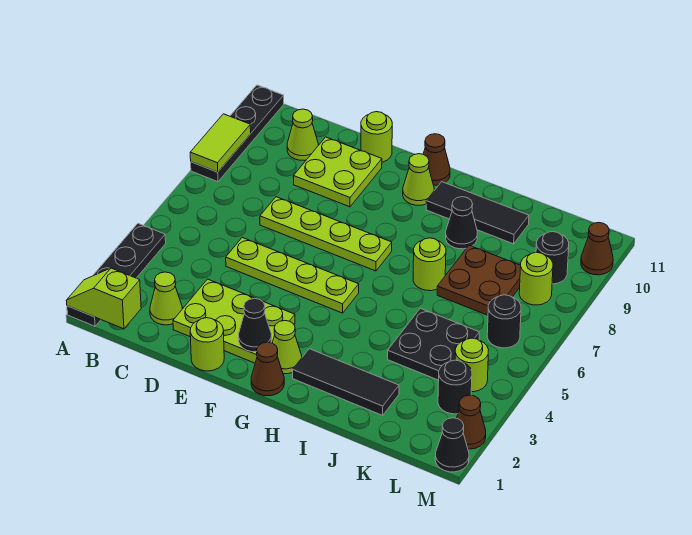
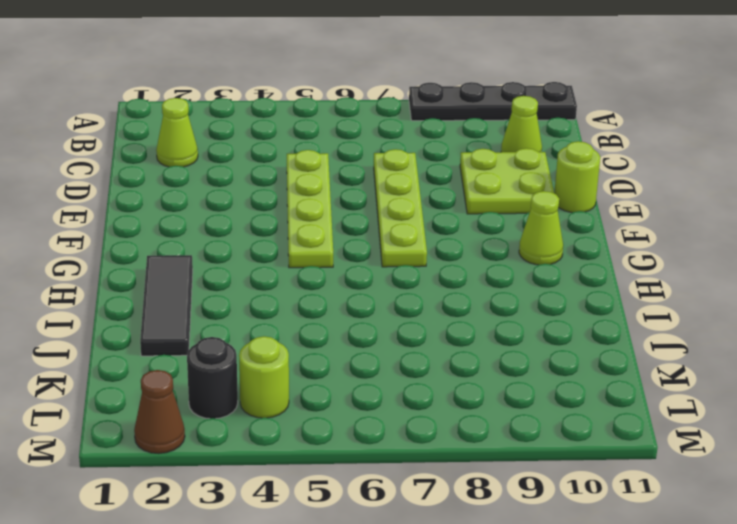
none -> black 1x4 plate [67,224,166,326]
none -> lime 2x3 plate [173,279,295,363]
none -> lime 1x1 round brick [190,318,224,371]
none -> brown 1x1 cone [251,342,284,396]

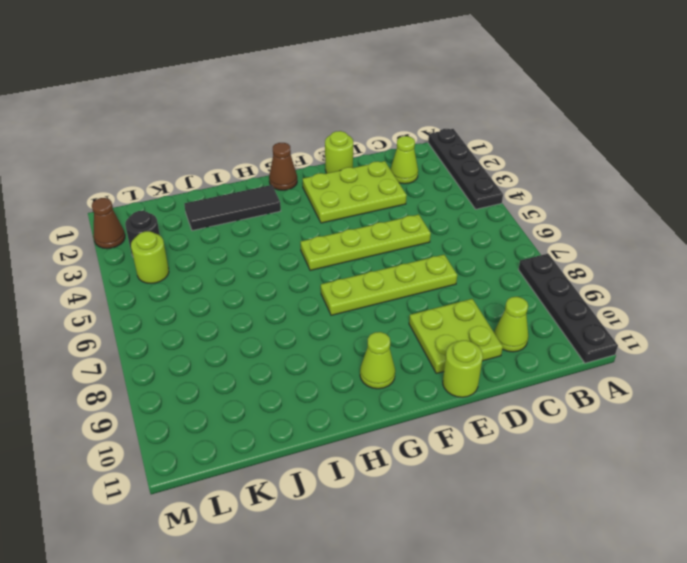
none -> lime 1x1 cone [272,320,302,374]
none -> brown 1x1 cone [423,134,450,185]
none -> black 1x3 tile [426,182,529,244]
none -> lime 1x1 round brick [413,238,446,291]

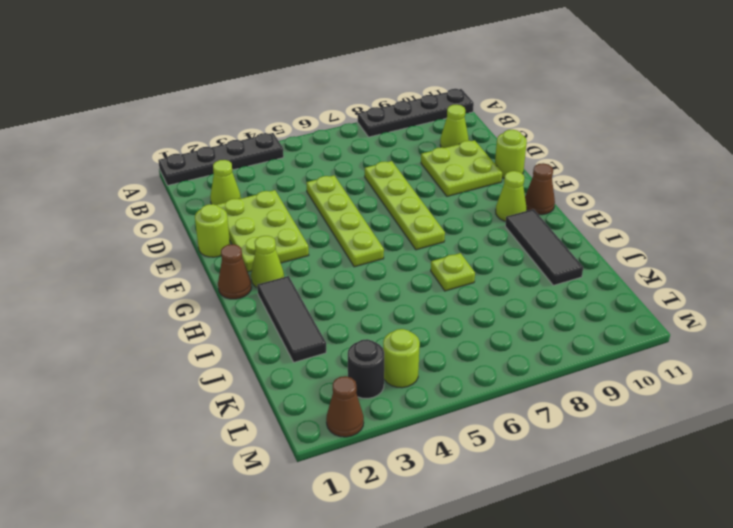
lime 1x1 plate [431,253,475,291] -> lime 1x1 round brick [413,238,446,291]
none -> black 1x1 cone [446,197,477,249]
none -> black 2x2 plate [388,308,479,380]
none -> brown 2x2 plate [437,245,521,315]
none -> black 1x1 round brick [487,295,521,348]

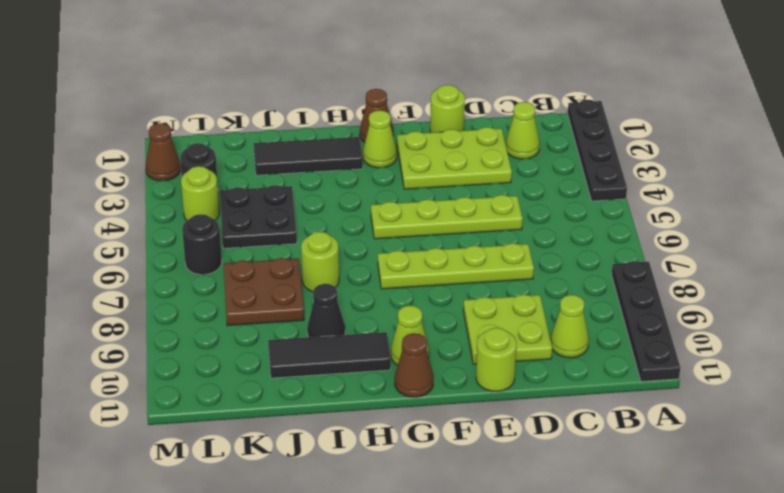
none -> lime 1x1 round brick [519,252,553,305]
none -> black 1x1 round brick [536,232,569,284]
none -> black 1x1 cone [435,418,469,472]
none -> brown 1x1 cone [581,222,613,275]

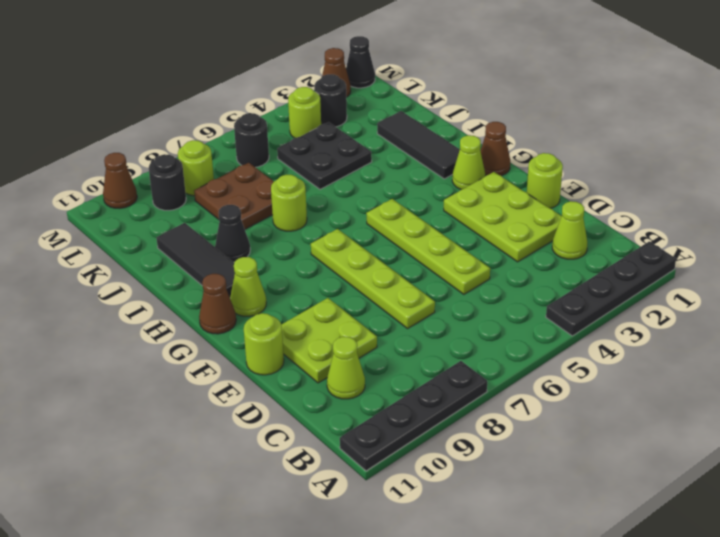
none -> lime 1x2 slope [66,268,141,329]
none -> lime 1x2 tile [190,114,251,172]
none -> black 1x1 cone [239,298,272,352]

